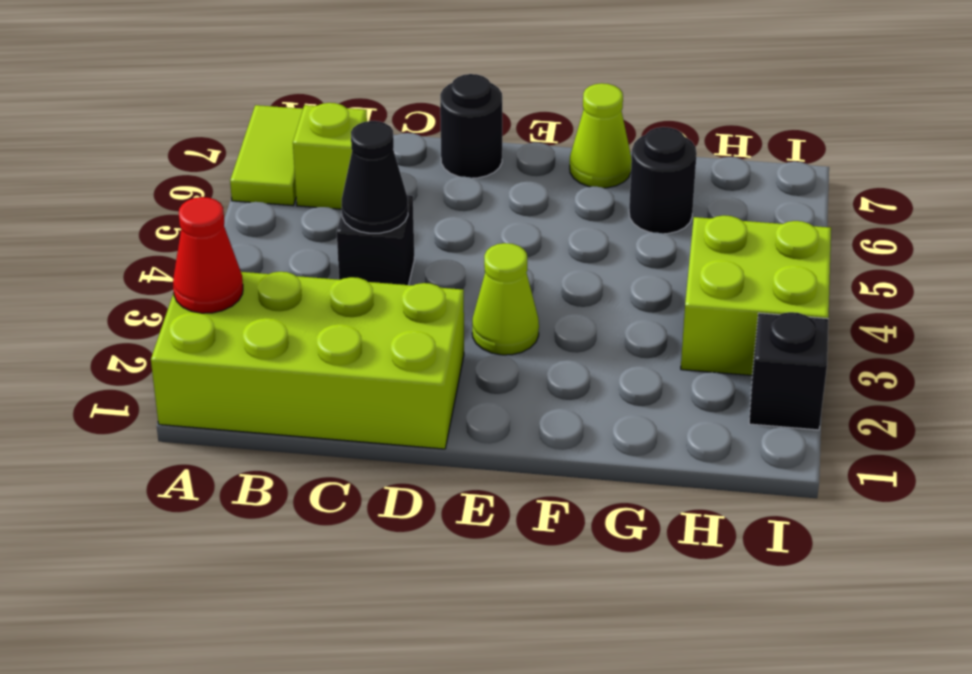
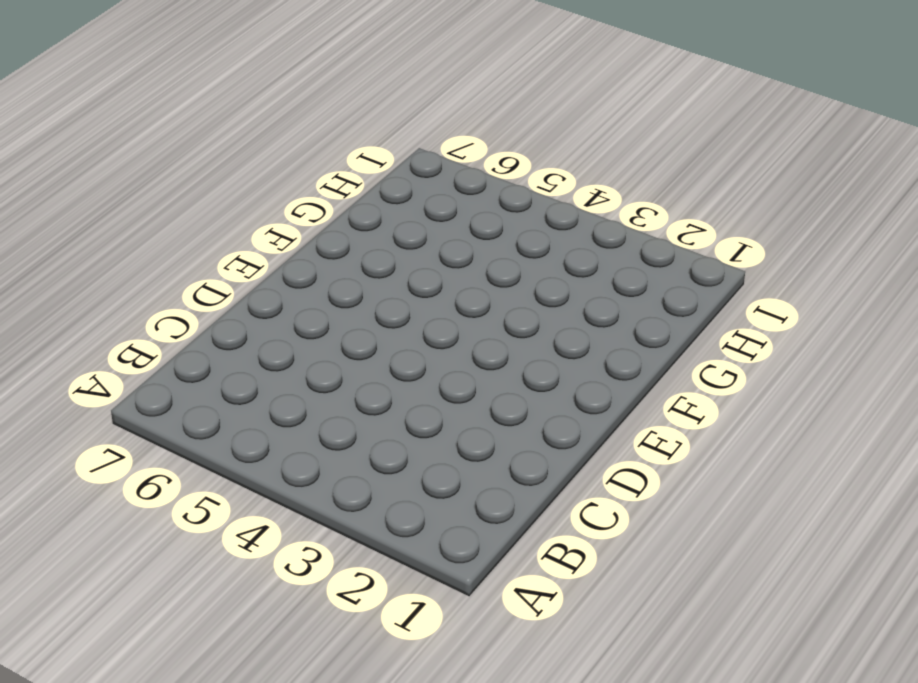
none -> lime 2x4 brick [151,272,464,449]
none -> lime 1x2 tile [230,105,303,206]
none -> lime 1x1 brick [293,103,367,209]

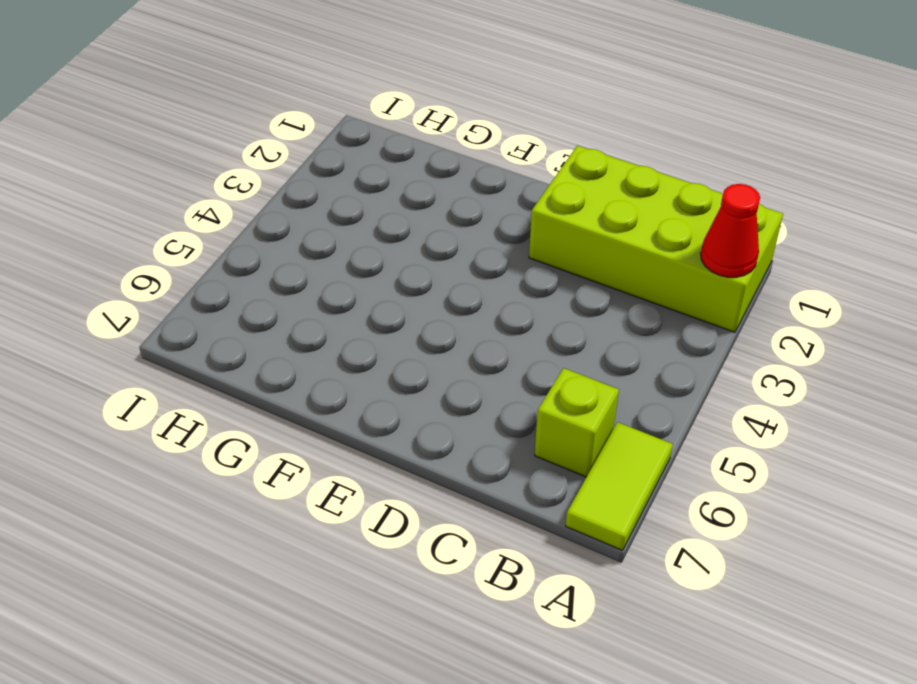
none -> black 1x1 brick [337,195,414,285]
none -> black 1x1 round brick [440,74,502,178]
none -> lime 1x1 cone [472,243,539,355]

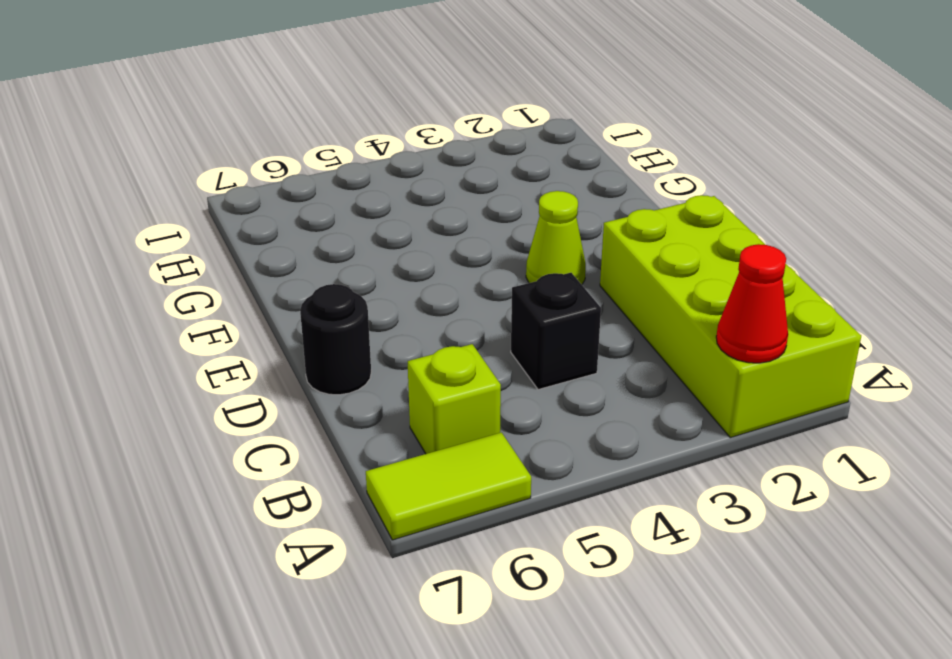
none -> lime 1x1 cone [570,83,632,188]
none -> black 1x1 round brick [629,127,697,234]
none -> lime 2x2 brick [681,215,831,375]

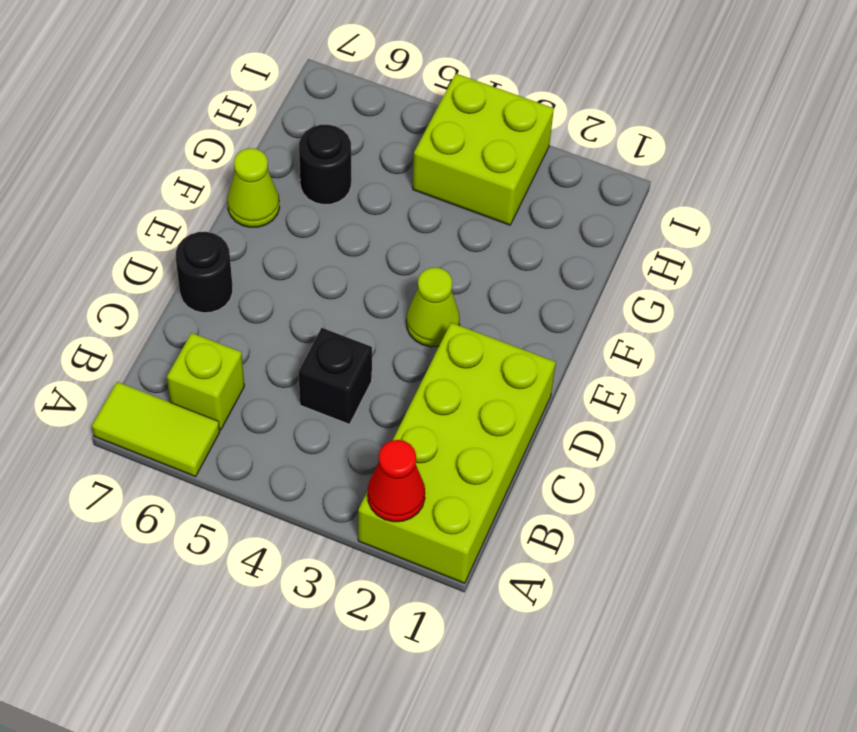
none -> black 1x1 brick [749,312,828,430]
none -> black 1x1 cone [342,121,408,233]

